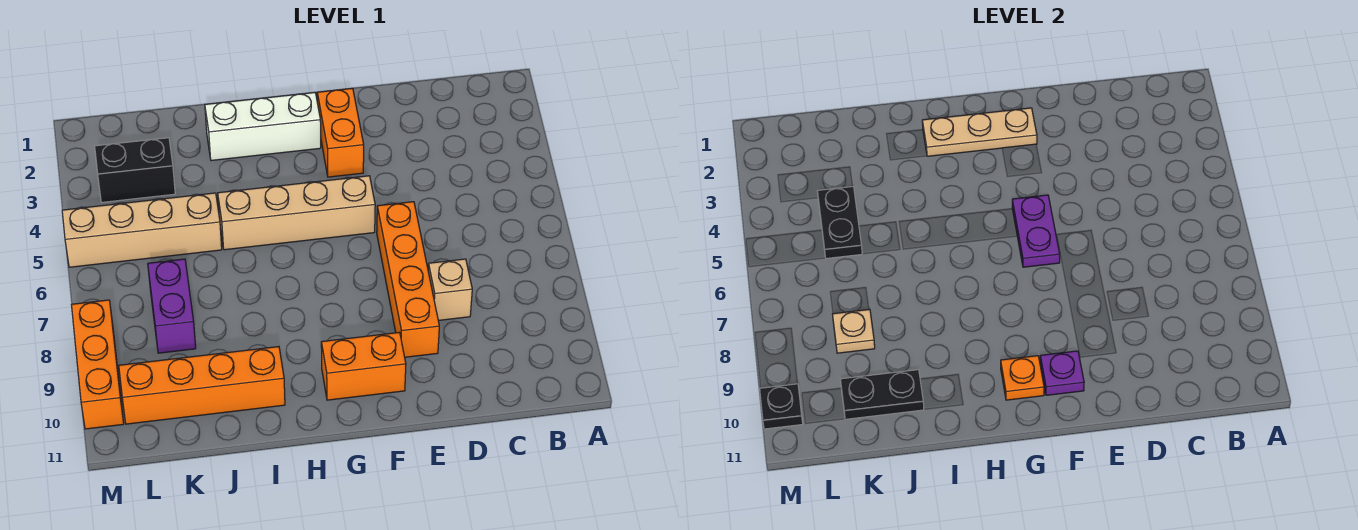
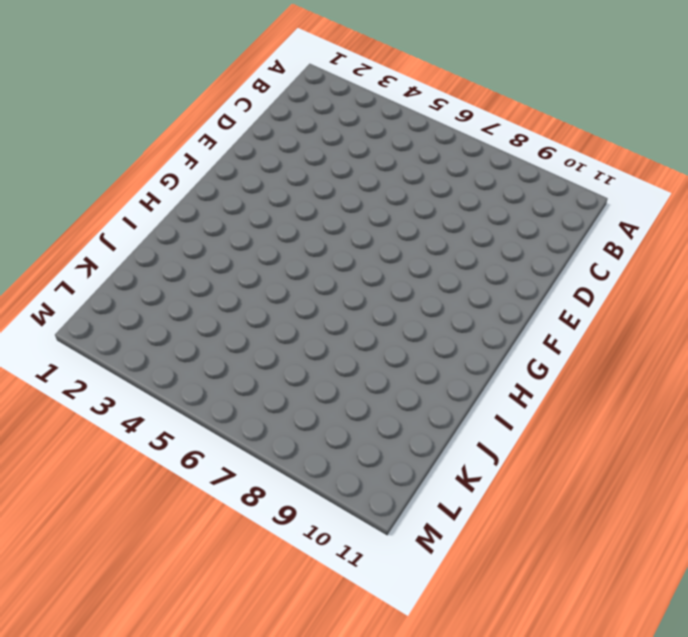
none -> tan 1x1 brick [428,259,472,320]
none -> orange 1x4 brick [377,202,439,357]
none -> orange 1x2 brick [317,88,364,177]

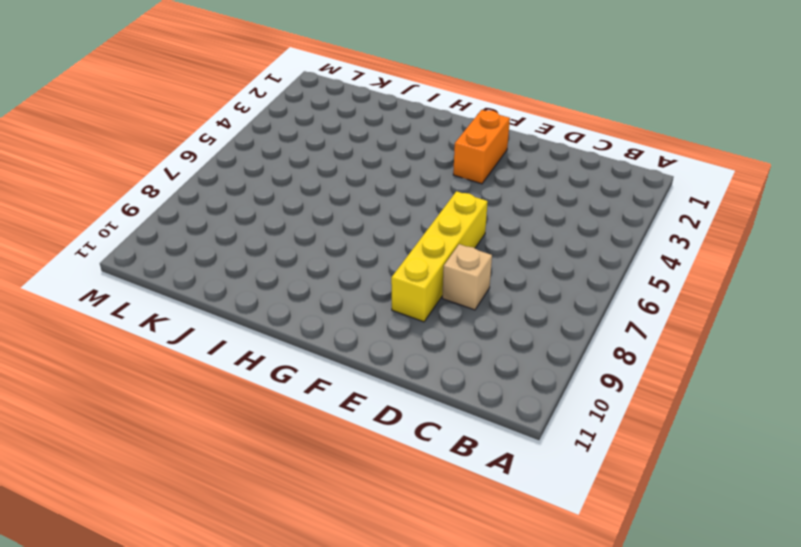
yellow 1x4 brick [391,191,488,322] -> orange 1x4 brick [377,202,439,357]
none -> tan 1x4 brick [218,176,375,250]
none -> orange 1x2 brick [321,332,406,400]
none -> white 1x3 brick [205,93,321,161]

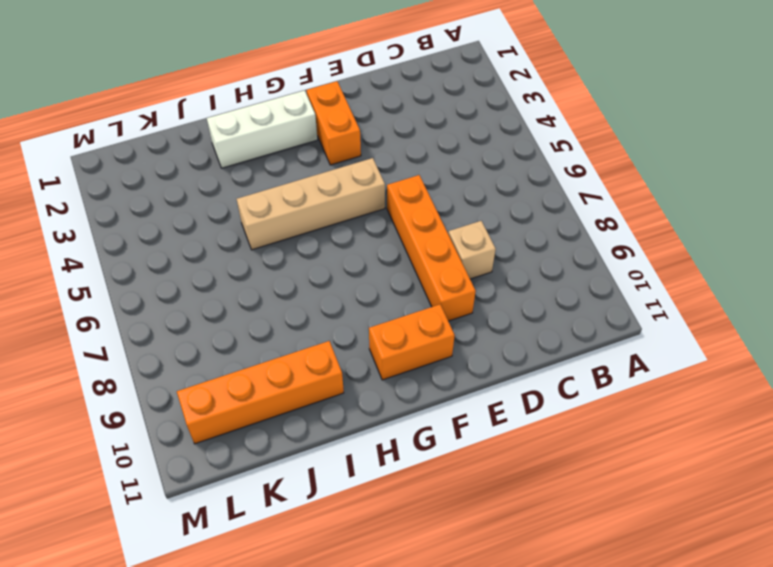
none -> tan 1x4 brick [62,193,222,267]
none -> black 1x2 brick [95,138,175,202]
none -> purple 1x2 brick [148,259,196,353]

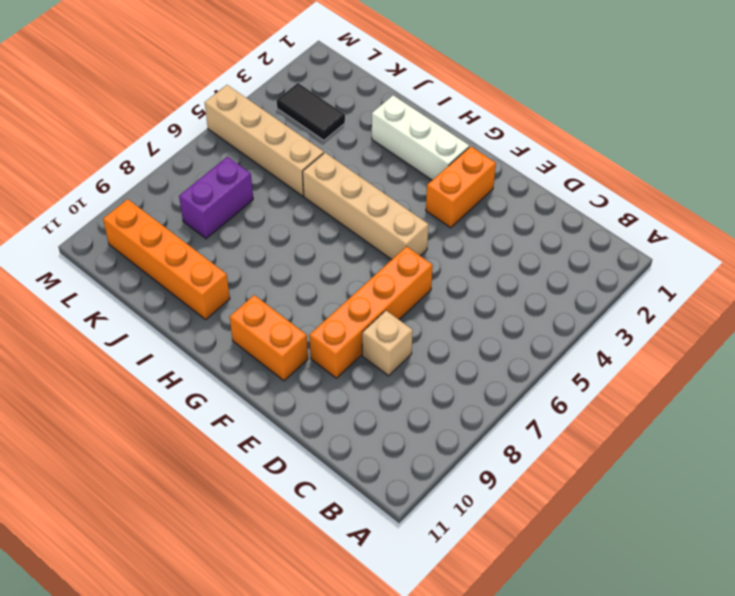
black 1x2 tile [277,83,345,140] -> black 1x2 brick [95,138,175,202]
none -> orange 1x3 brick [71,300,124,429]
none -> tan 1x3 plate [922,108,1037,156]
none -> purple 1x2 plate [1012,195,1060,267]

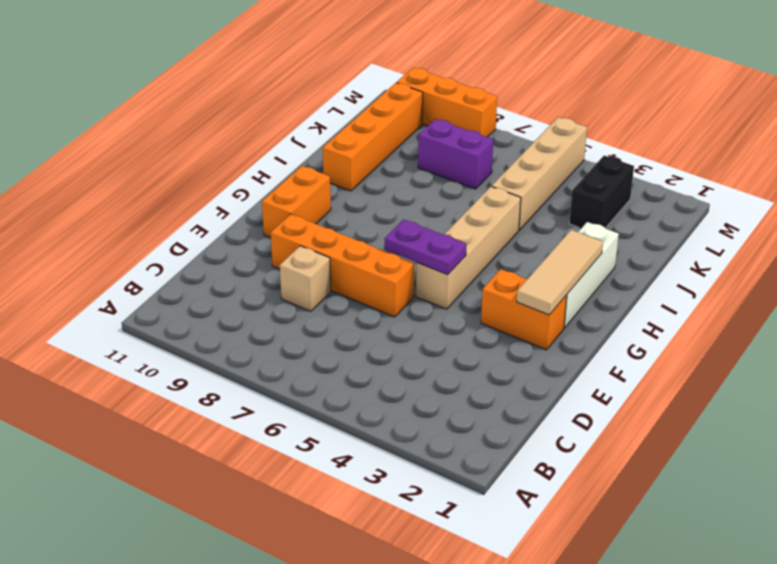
tan 1x3 tile [517,230,603,315] -> tan 1x3 plate [922,108,1037,156]
none -> purple 1x1 plate [1040,351,1084,395]
none -> orange 1x1 plate [1001,356,1044,400]
none -> black 1x2 plate [840,370,924,419]

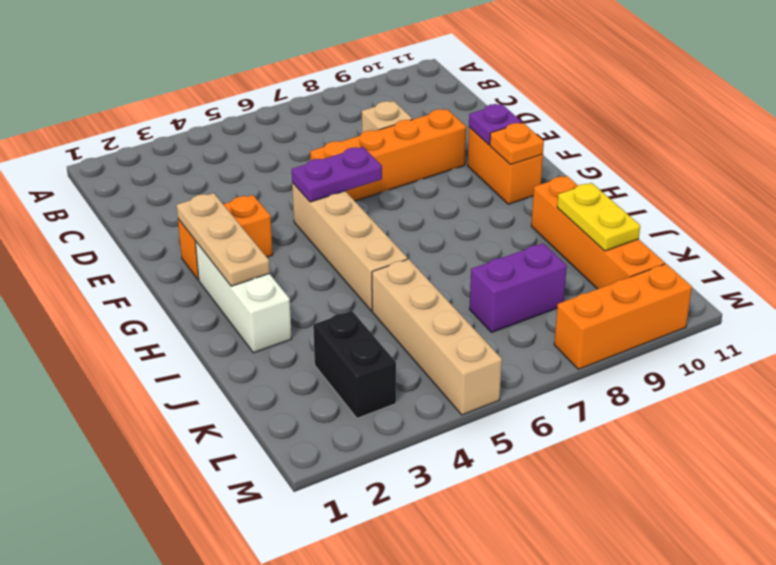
yellow 1x2 plate [557,183,640,251] -> black 1x2 plate [840,370,924,419]
none -> black 1x2 plate [818,187,862,258]
none -> tan 1x1 plate [833,309,875,353]
none -> black 1x1 plate [760,384,803,429]

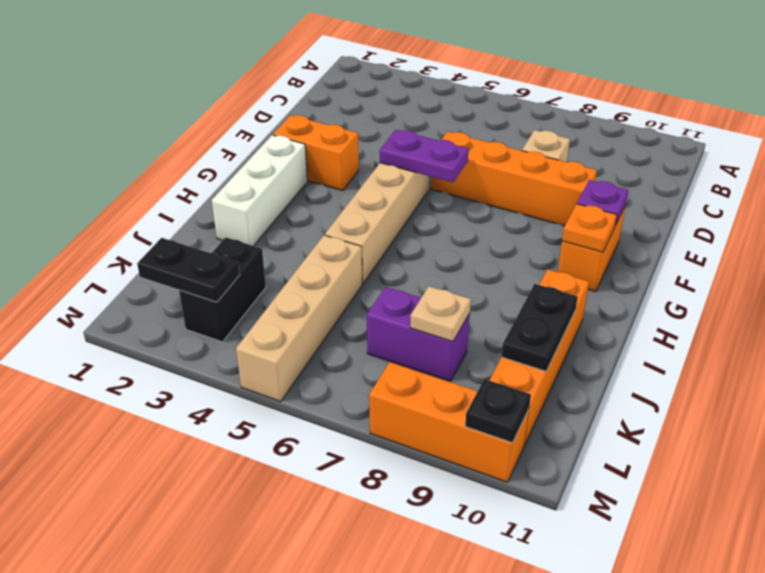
black 1x2 plate [137,238,240,302] -> black 1x2 plate moved to [818,187,862,258]
none -> tan 1x3 plate [922,108,1037,156]

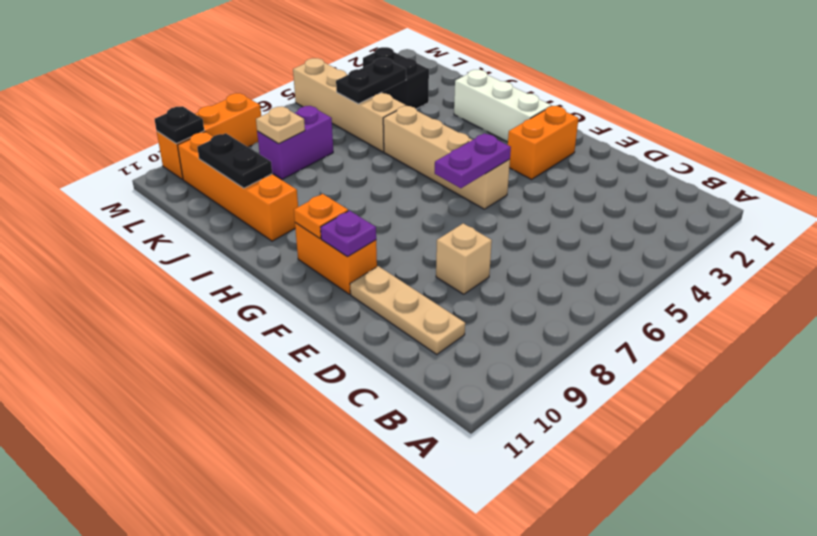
tan 1x3 plate [350,266,465,355] -> tan 1x3 plate moved to [922,108,1037,156]
none -> orange 1x4 brick [377,202,439,357]

